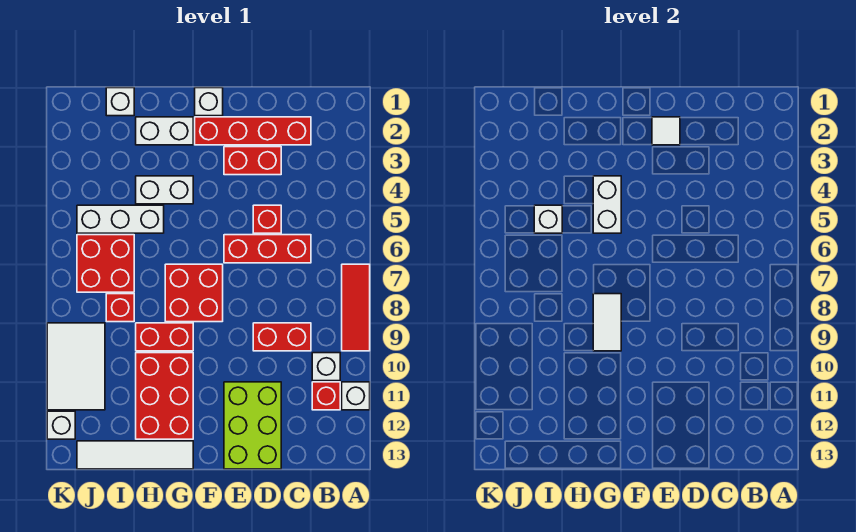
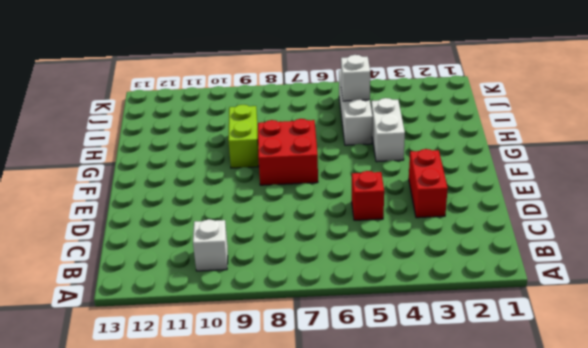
lime 1x2 brick [228,105,259,168] -> red 1x2 brick [136,323,193,351]
none -> red 1x3 tile [342,264,370,351]
none -> white 1x1 brick [342,382,370,410]
none -> red 1x1 brick [312,382,340,410]

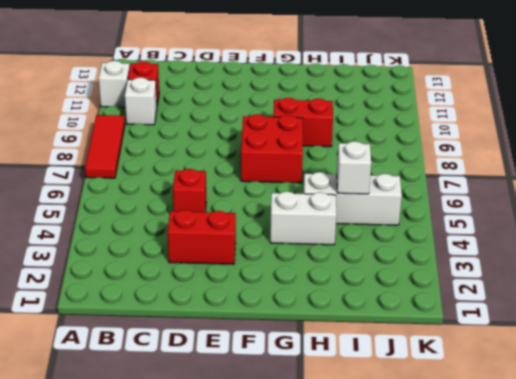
none -> red 1x4 brick [195,117,311,145]
none -> red 1x3 brick [224,235,311,263]
none -> red 1x2 brick [253,323,311,351]

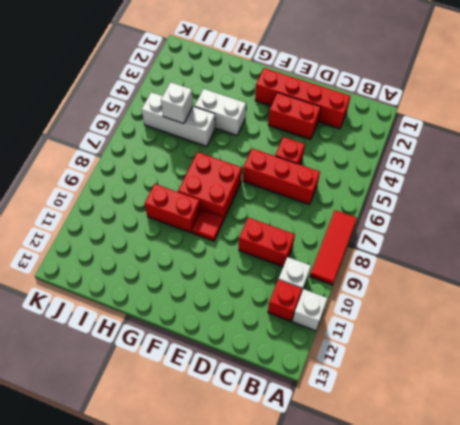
red 1x1 tile [192,210,223,241] -> none
none -> lime 2x3 brick [224,382,281,469]
none -> white 1x1 brick [195,88,223,116]
none -> white 1x2 brick [136,117,193,145]

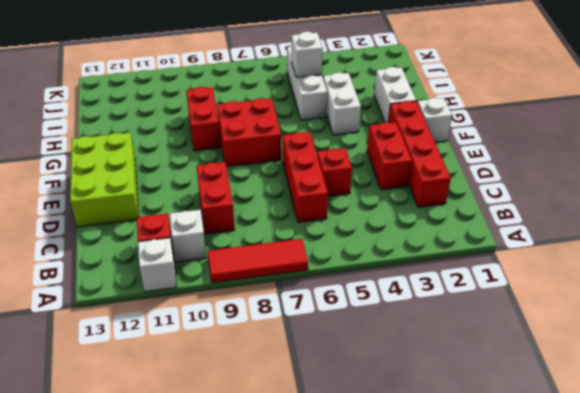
lime 2x3 brick [70,133,139,227] -> lime 2x3 brick turned to [224,382,281,469]
none -> red 2x3 brick [136,353,193,439]
none -> white 1x4 tile [77,441,193,469]
none -> white 1x1 brick [106,88,134,116]

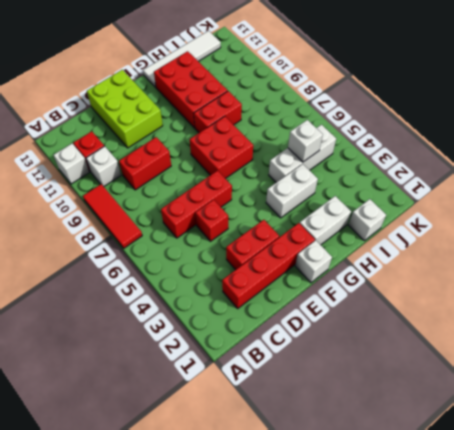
none -> red 2x2 brick [77,235,134,292]
none -> red 1x1 brick [106,294,134,322]
none -> white 2x3 tile [47,323,105,410]

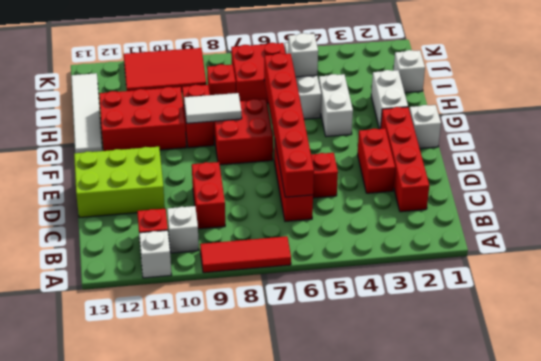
red 1x6 brick [264,53,314,197] -> none
red 2x3 tile [124,48,206,92] -> white 2x3 tile [47,323,105,410]
none -> white 1x1 brick [47,411,75,439]
none -> white 1x1 tile [652,117,680,145]
none -> white 1x2 brick [593,176,621,233]

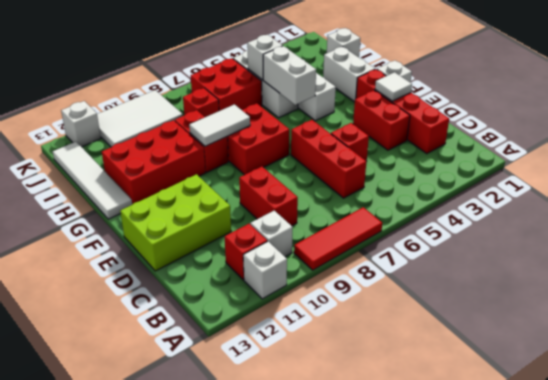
white 1x2 brick [263,46,316,105] -> white 1x2 brick turned to [593,176,621,233]

